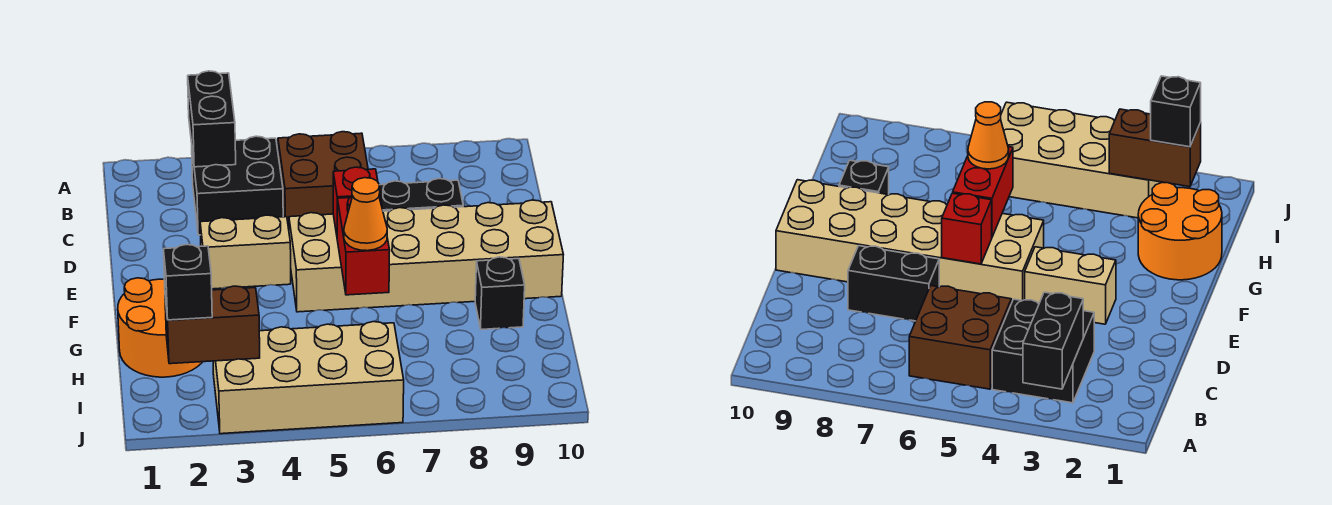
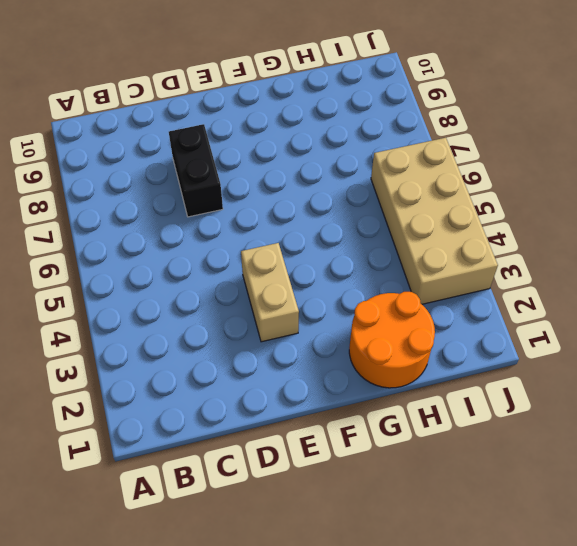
none -> black 2x2 brick [192,136,283,235]
none -> brown 2x2 brick [278,132,368,229]
none -> tan 2x6 brick [289,200,563,312]

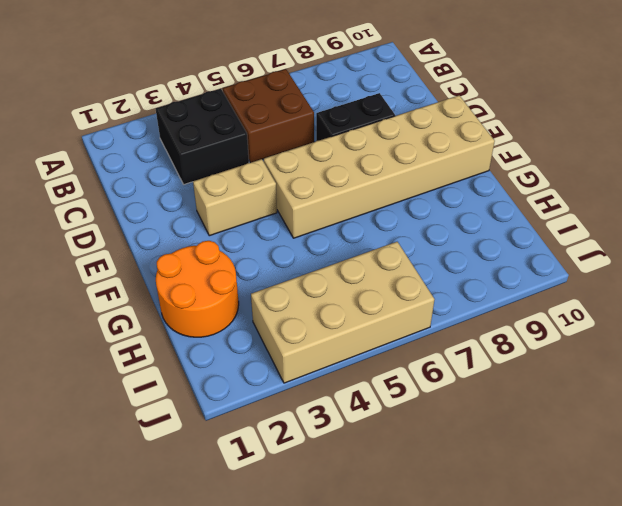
none -> black 1x1 brick [475,257,525,330]
none -> black 1x2 brick [188,71,236,167]
none -> red 1x1 brick [333,167,380,235]

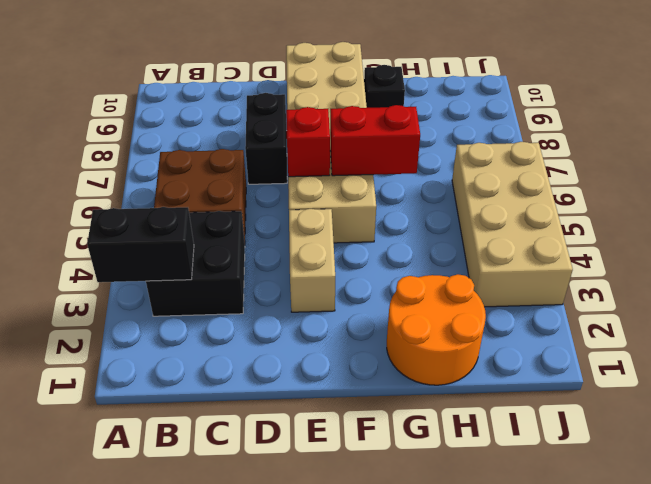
none -> brown 1x2 brick [165,286,260,364]
none -> orange 1x1 cone [344,178,387,251]
none -> black 1x1 brick [163,245,212,320]

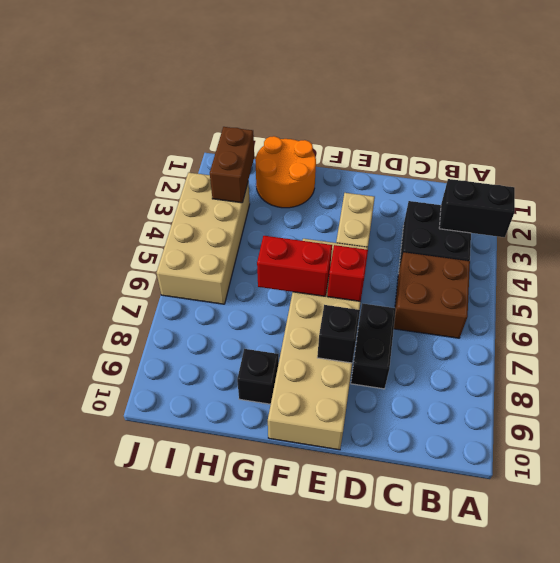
black 1x1 brick [317,305,360,363] -> black 1x1 brick moved to [163,245,212,320]
none -> orange 1x1 cone [344,178,387,251]

